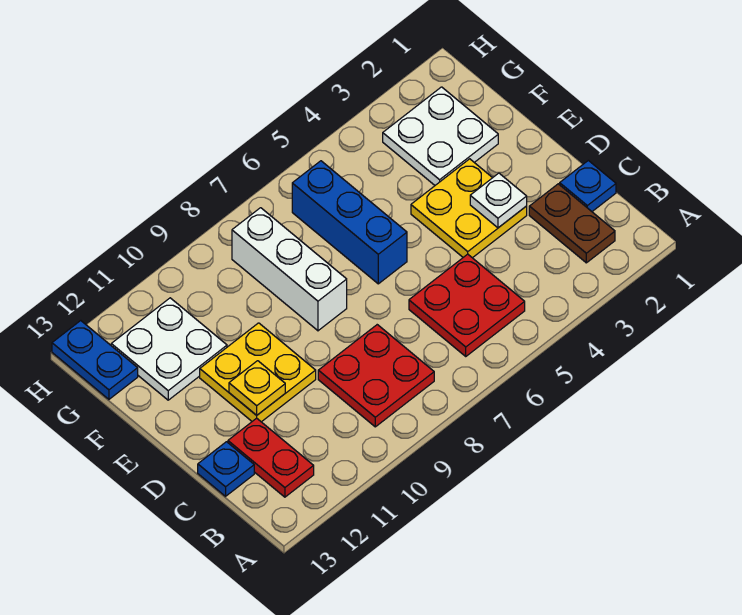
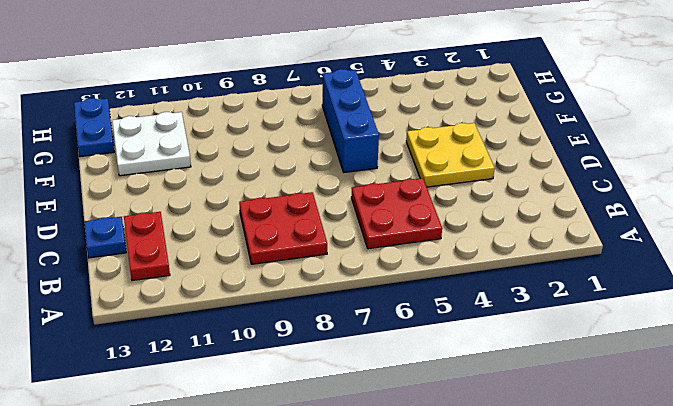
none -> brown 1x2 plate [529,184,615,263]
none -> blue 1x1 plate [560,160,616,211]
none -> yellow 2x2 plate [200,323,316,422]

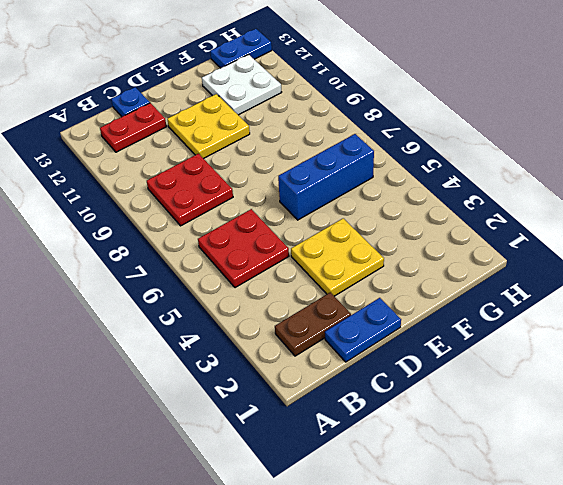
blue 1x2 plate [325,298,401,362] -> blue 1x1 plate [560,160,616,211]
none -> white 1x3 brick [232,208,347,331]
none -> white 2x2 plate [383,87,498,185]
none -> white 1x1 plate [470,173,527,228]

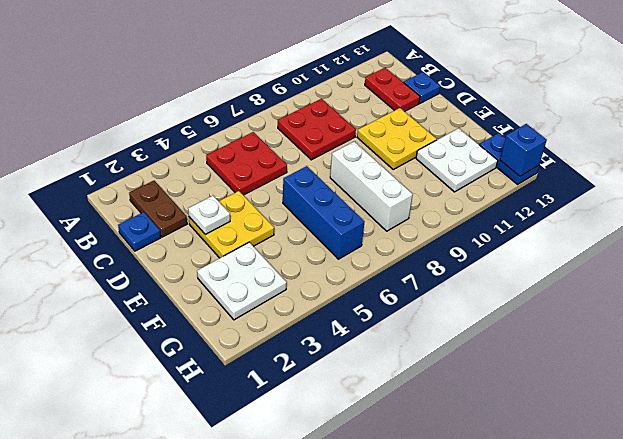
blue 1x1 brick [500,124,547,176] -> none
none -> yellow 1x1 plate [229,361,285,415]

